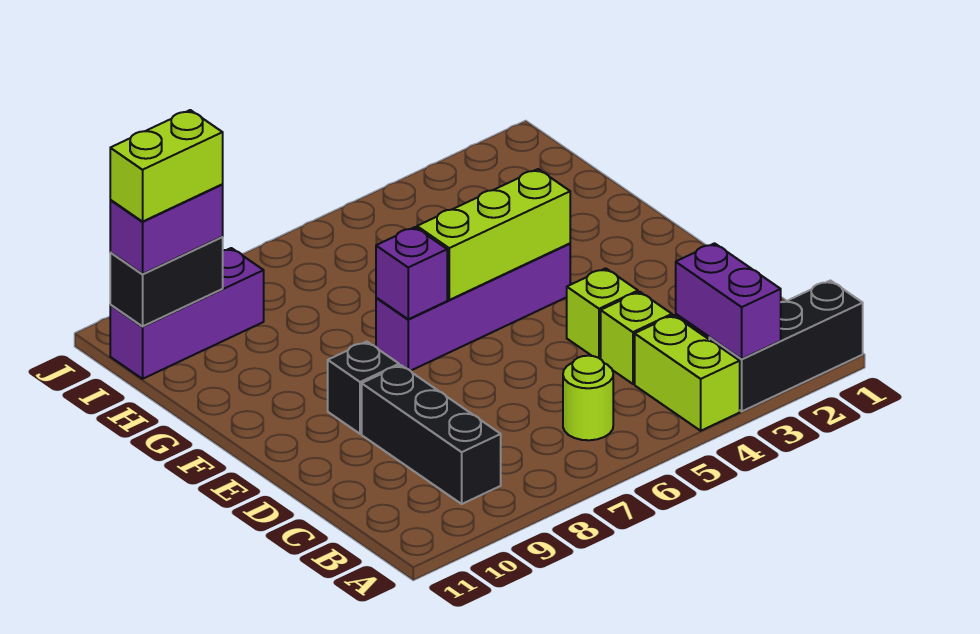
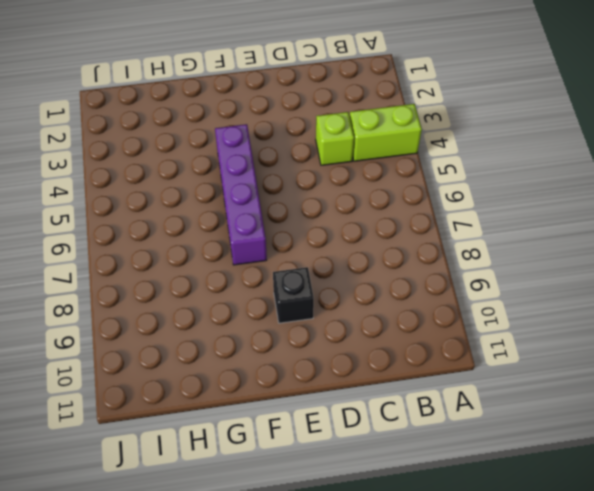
none -> black 1x3 brick [709,281,863,411]
none -> lime 1x1 round brick [563,356,613,440]
none -> black 1x3 brick [362,365,501,504]

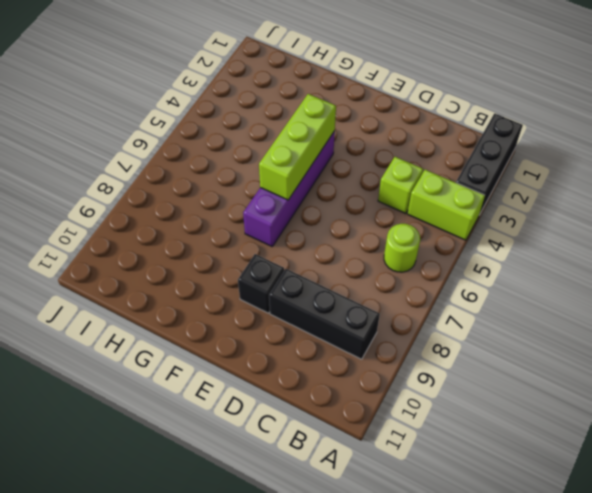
none -> lime 1x1 brick [567,268,638,359]
none -> purple 1x3 brick [110,248,264,379]
none -> purple 1x2 brick [676,243,781,359]

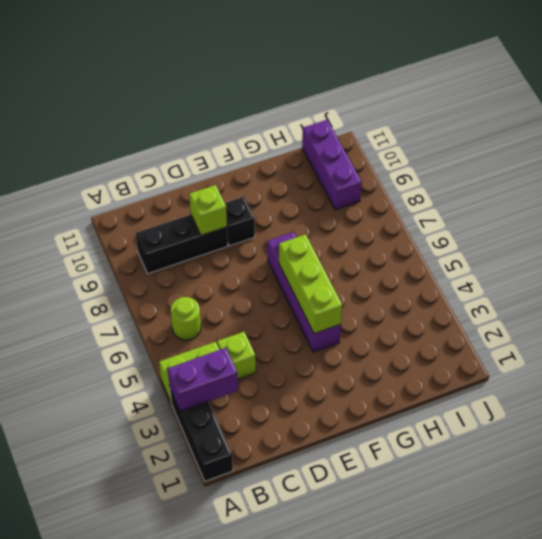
lime 1x1 brick [189,185,227,235] -> lime 1x1 brick moved to [567,268,638,359]
none -> purple 1x1 brick [376,227,447,319]
none -> black 1x2 brick [110,237,223,326]
none -> purple 1x2 brick [110,185,223,274]

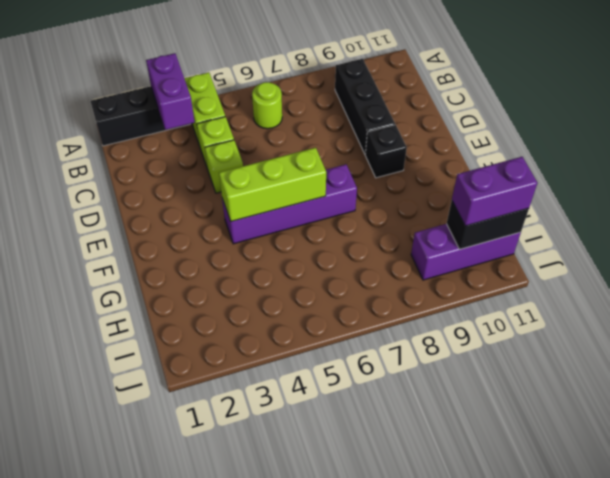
none -> purple 1x1 brick [376,227,447,319]
none -> lime 1x2 brick [110,110,223,222]

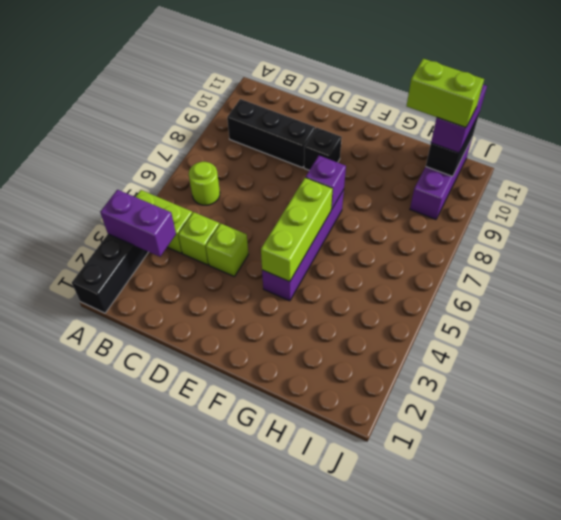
lime 1x2 brick [407,59,484,128] -> lime 1x2 brick turned to [110,110,223,222]

